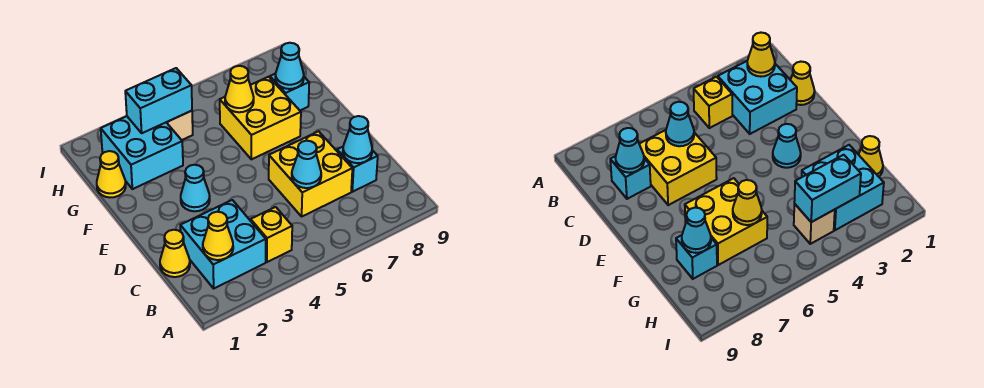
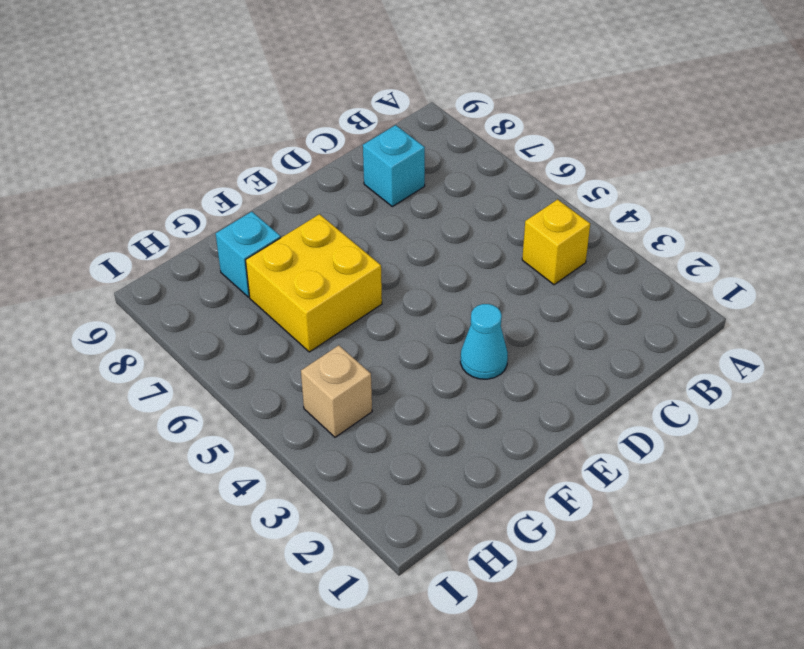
none -> cyan 2x2 brick [180,200,266,288]
none -> yellow 1x1 cone [160,230,190,277]
none -> yellow 2x2 brick [269,131,352,216]

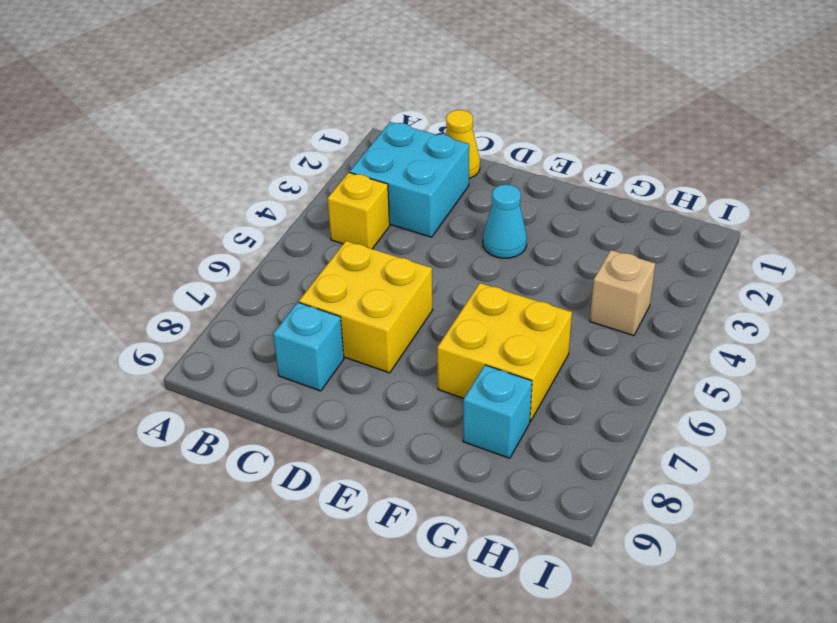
none -> yellow 1x1 cone [97,151,126,197]
none -> cyan 2x2 brick [101,116,183,189]
none -> yellow 1x1 cone [203,212,233,260]

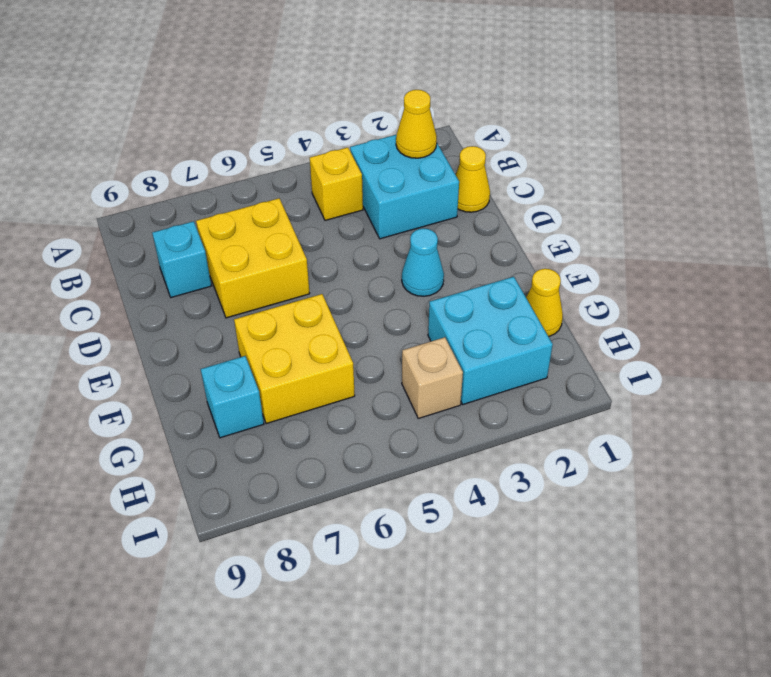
none -> cyan 1x1 cone [292,141,321,188]
none -> cyan 1x1 cone [343,116,372,163]
none -> yellow 1x1 cone [225,66,254,112]

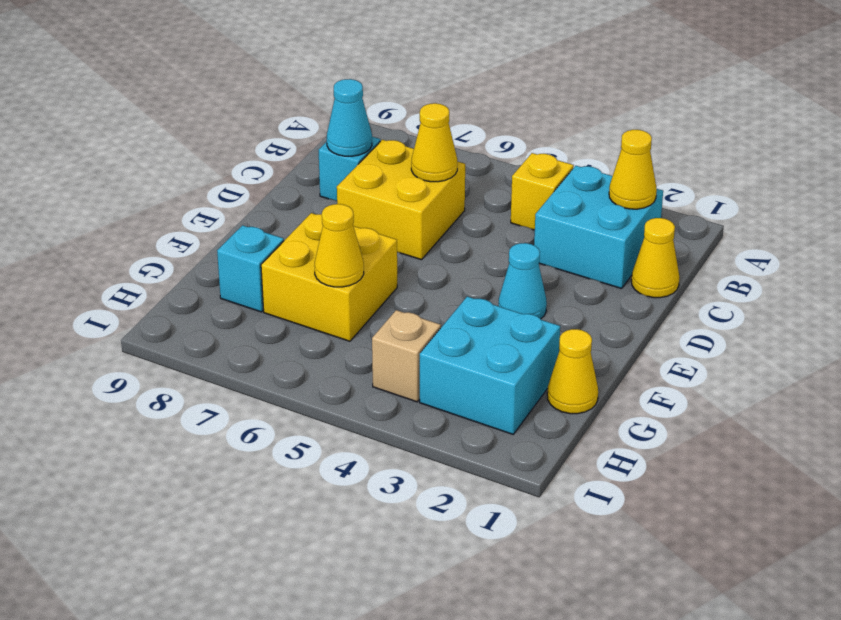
yellow 1x1 cone [411,103,457,182] -> cyan 1x1 cone [292,141,321,188]
none -> cyan 1x1 cone [275,43,304,89]
none -> cyan 1x2 brick [125,68,192,133]

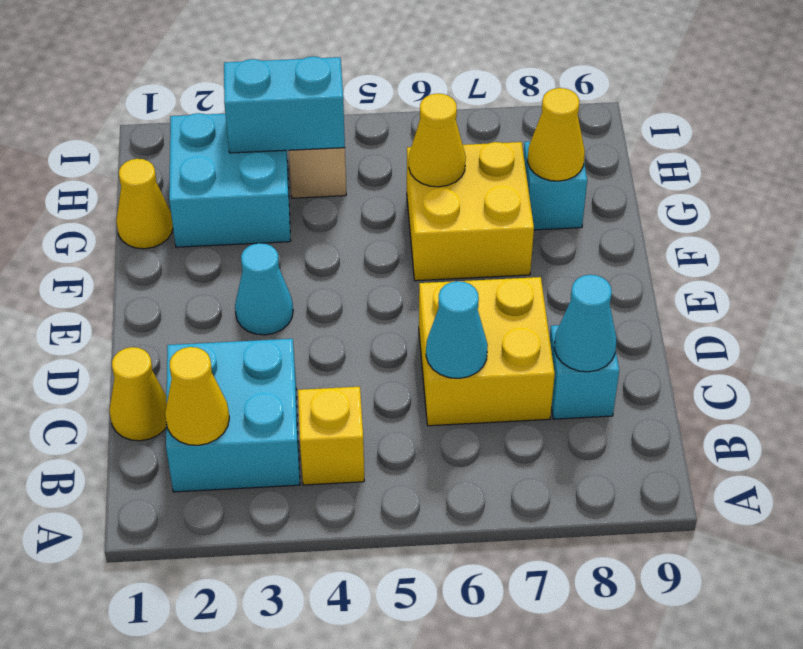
yellow 1x1 cone [528,88,585,181] -> cyan 1x1 cone [275,43,304,89]

